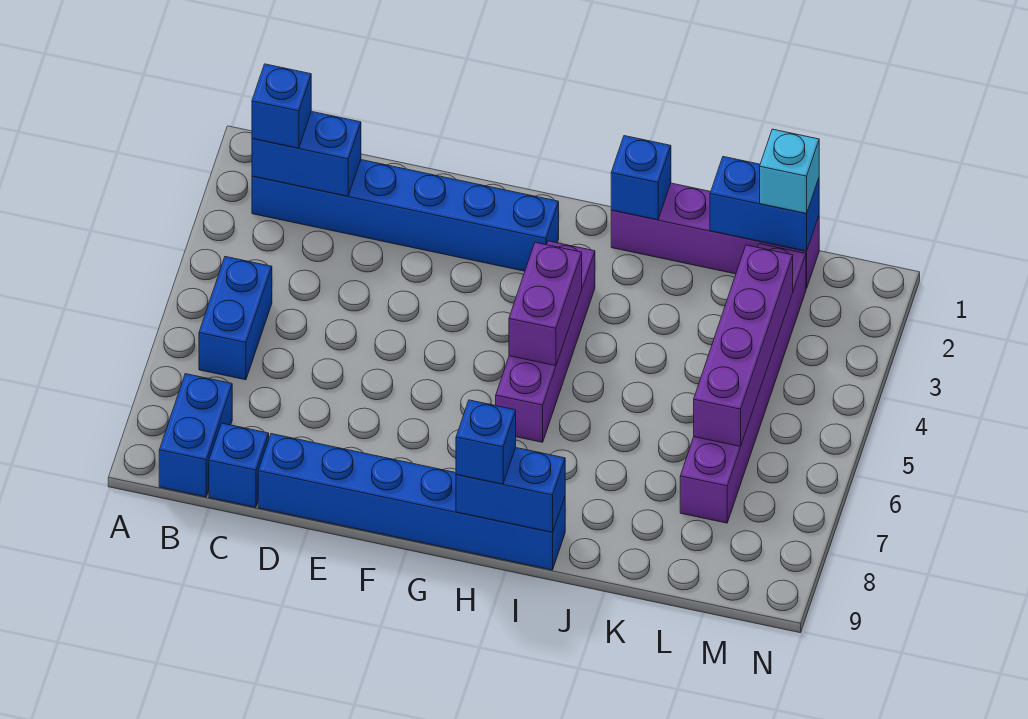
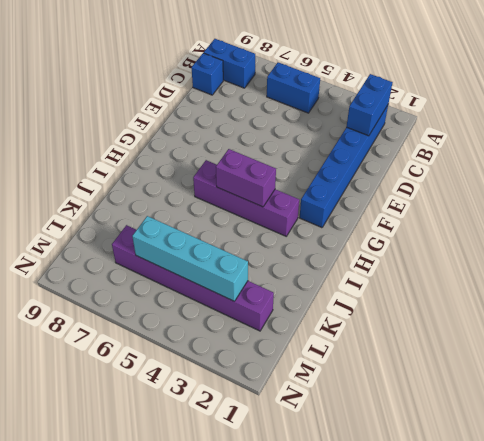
cyan 1x4 brick [132,216,248,301] -> purple 1x4 brick [694,245,793,446]
none -> blue 1x6 brick [258,434,565,570]
none -> purple 1x4 brick [611,183,819,289]
none -> blue 1x2 brick [456,448,565,532]

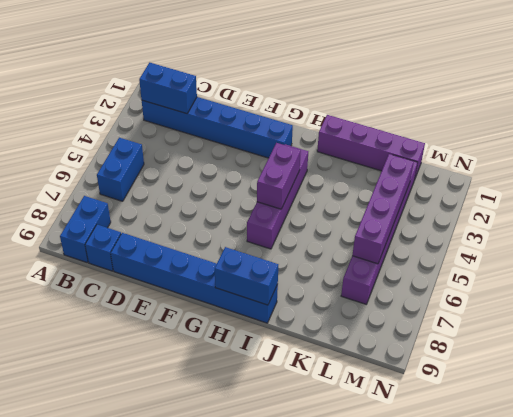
none -> blue 1x1 brick [611,136,671,220]
none -> blue 1x2 brick [710,157,819,251]
none -> blue 1x1 brick [252,64,311,148]

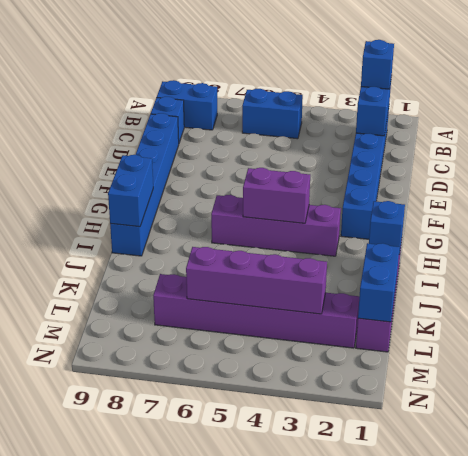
none -> blue 1x1 brick [456,400,516,484]
none -> cyan 1x1 brick [760,129,819,213]

